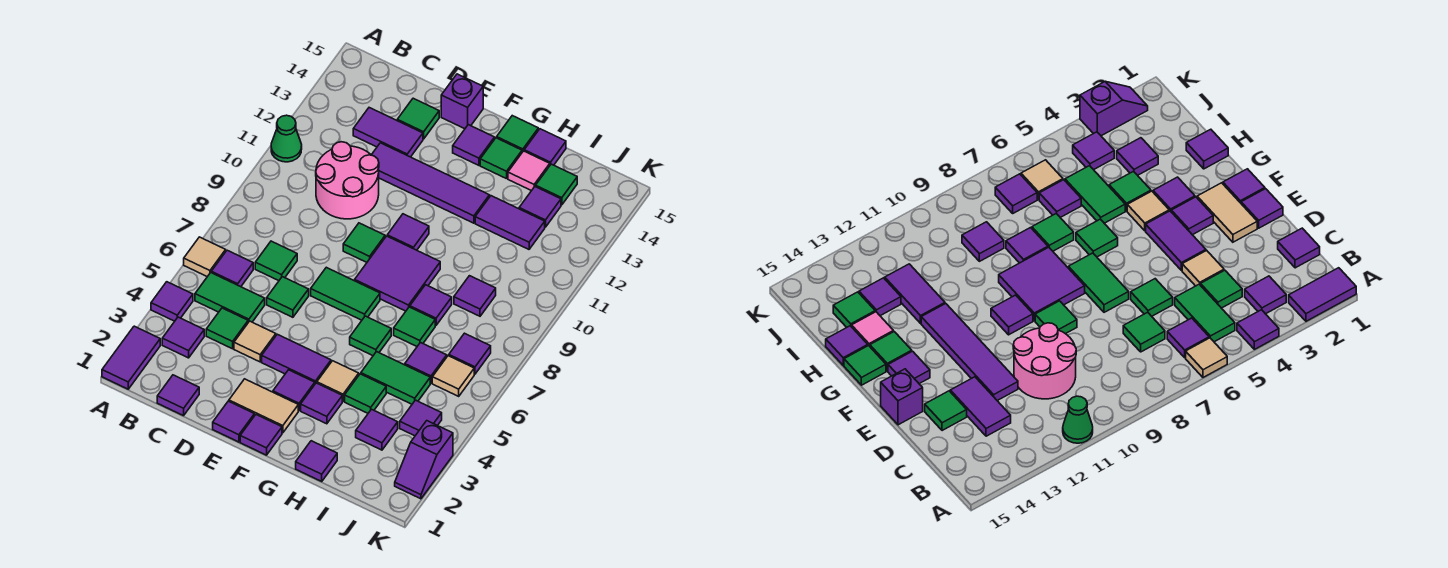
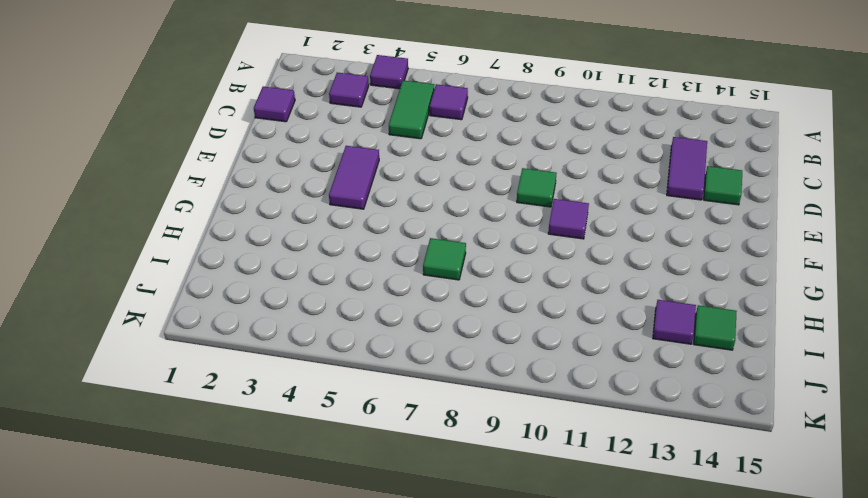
none -> purple 1x2 tile [102,326,160,389]
none -> tan 1x1 tile [184,237,226,277]
none -> green 1x1 cone [271,115,302,162]
none -> green 1x1 tile [206,308,248,349]

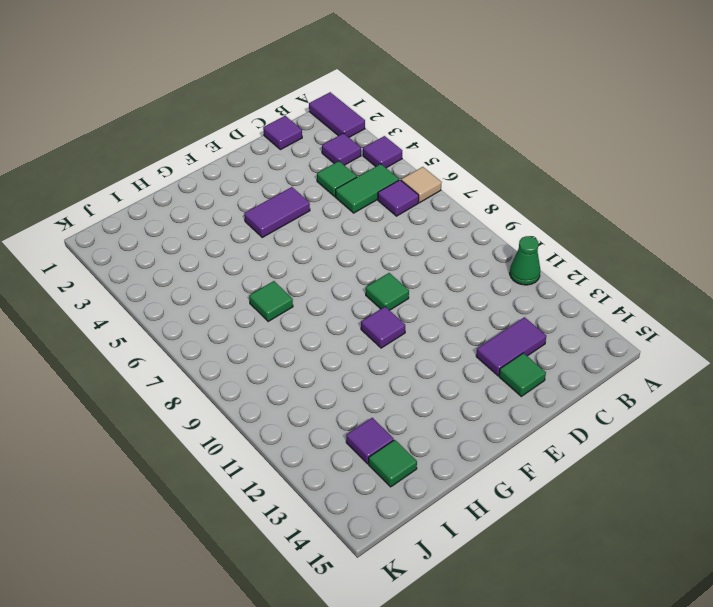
none -> green 1x1 tile [255,241,297,281]
none -> pink 2x2 round brick [316,142,379,219]
none -> tan 1x1 tile [234,321,276,362]
none -> green 1x1 tile [267,277,309,317]

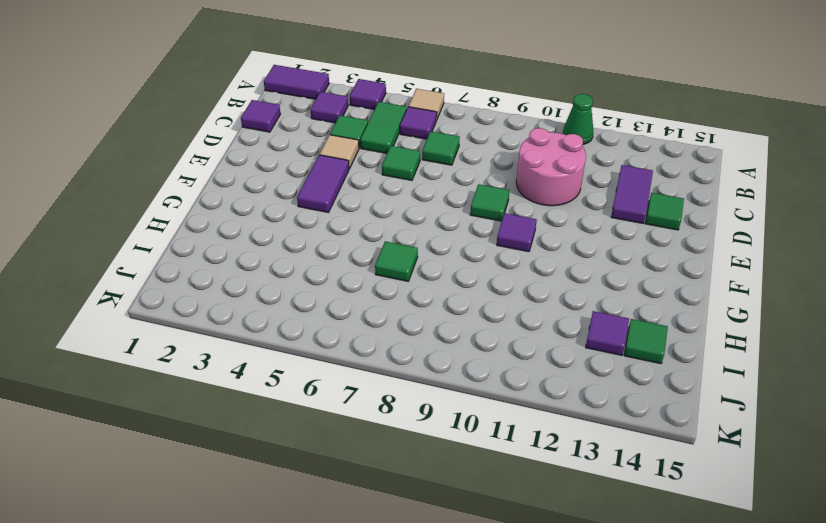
none -> purple 1x4 tile [372,143,489,223]
none -> purple 1x1 tile [213,401,254,442]
none -> tan 1x2 tile [229,379,298,433]
none -> green 1x2 tile [311,267,380,320]

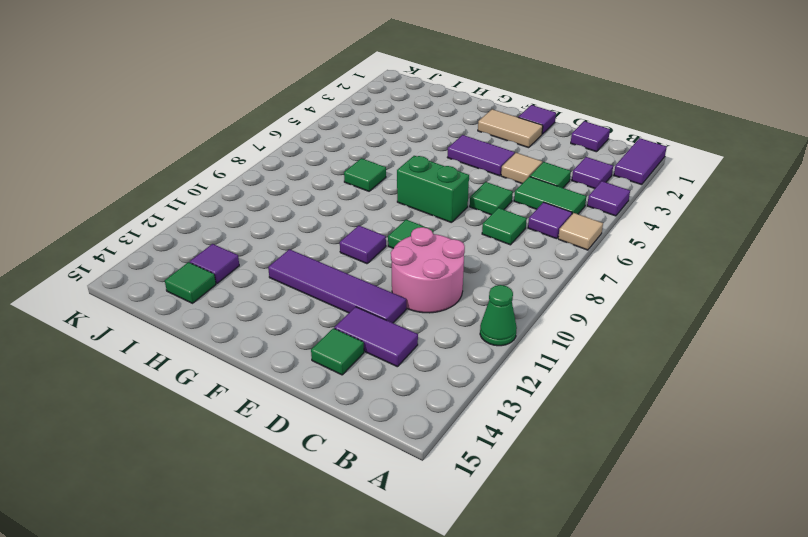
green 1x2 brick [397,156,469,223] -> green 1x2 tile [311,267,380,320]
none -> purple 1x1 brick [441,74,483,129]
none -> purple 1x1 tile [240,415,282,455]
none -> purple 1x1 tile [273,370,315,410]
none -> purple 2x2 tile [355,236,440,311]

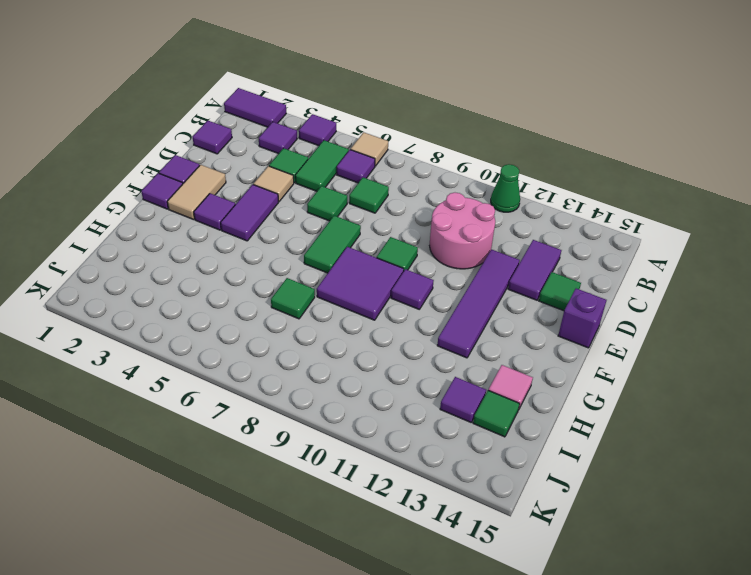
none -> purple 1x1 tile [453,125,495,165]
none -> purple 1x1 tile [301,383,342,424]
none -> tan 1x1 tile [317,361,359,401]
none -> green 1x1 tile [350,316,391,356]

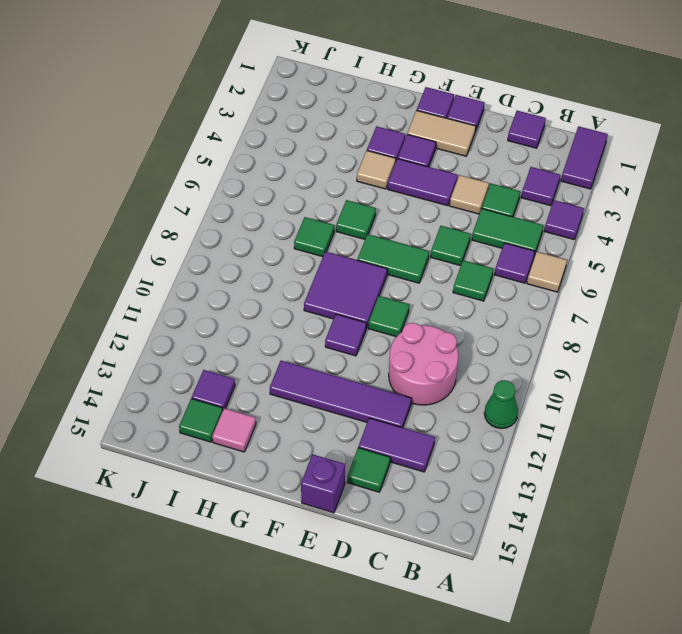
none -> purple 1x1 tile [453,125,495,165]
none -> green 1x1 tile [480,138,522,179]
none -> green 1x1 tile [497,116,538,152]
none -> purple 1x1 tile [296,441,337,481]

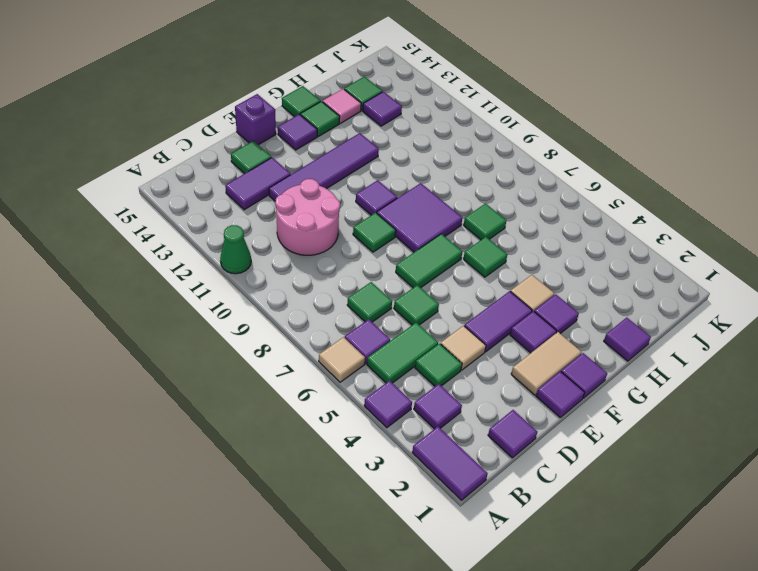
none -> green 1x1 tile [345,374,386,413]
none -> green 1x2 tile [361,352,430,404]
none -> purple 1x1 tile [410,285,452,325]
none -> purple 1x2 tile [475,196,545,249]

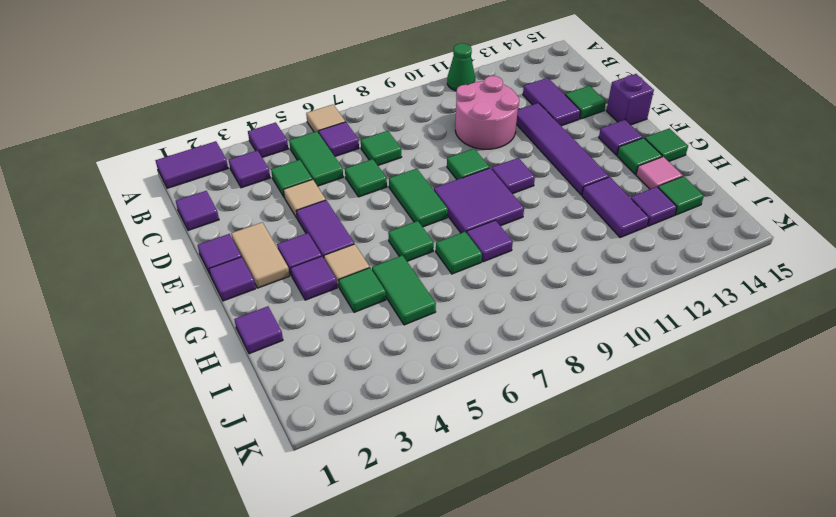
none -> purple 1x1 tile [524,129,566,165]
none -> purple 1x1 tile [356,409,398,450]
none -> purple 1x1 tile [405,343,447,383]
none -> purple 1x1 tile [454,276,496,316]

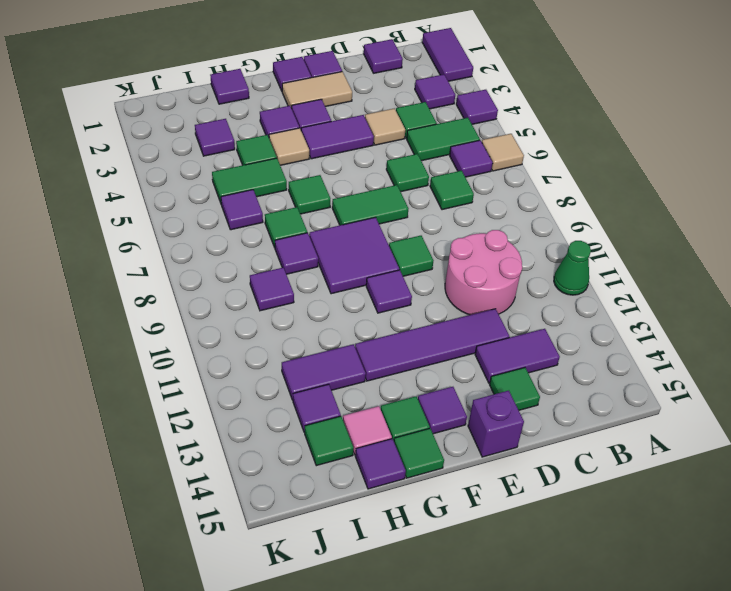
none -> purple 1x1 tile [400,400,442,436]
none -> tan 1x1 tile [432,356,474,396]
none -> purple 1x1 tile [449,333,491,374]
none -> purple 1x2 slope [395,421,453,499]

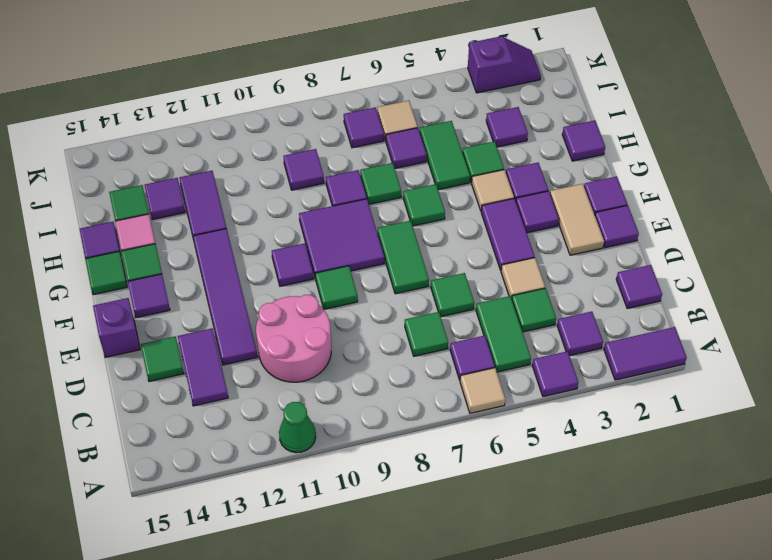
none -> purple 1x1 tile [400,400,442,436]

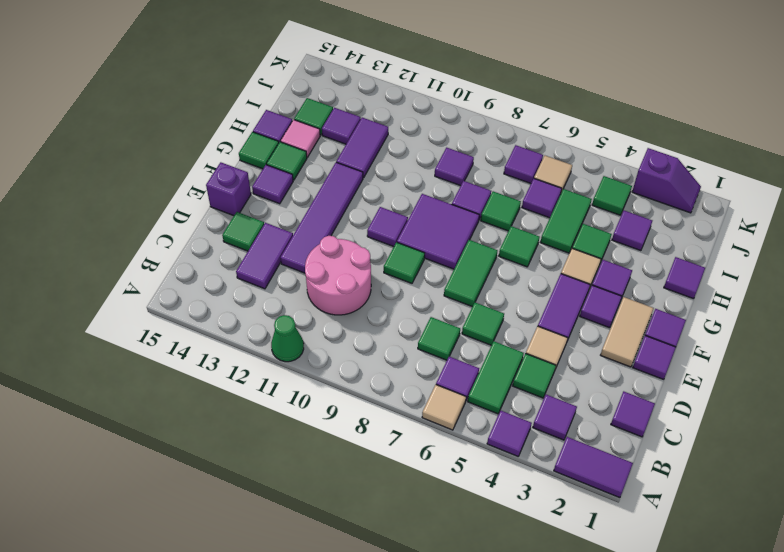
green 1x1 tile [592,176,632,215] -> purple 1x1 tile [400,400,442,436]

